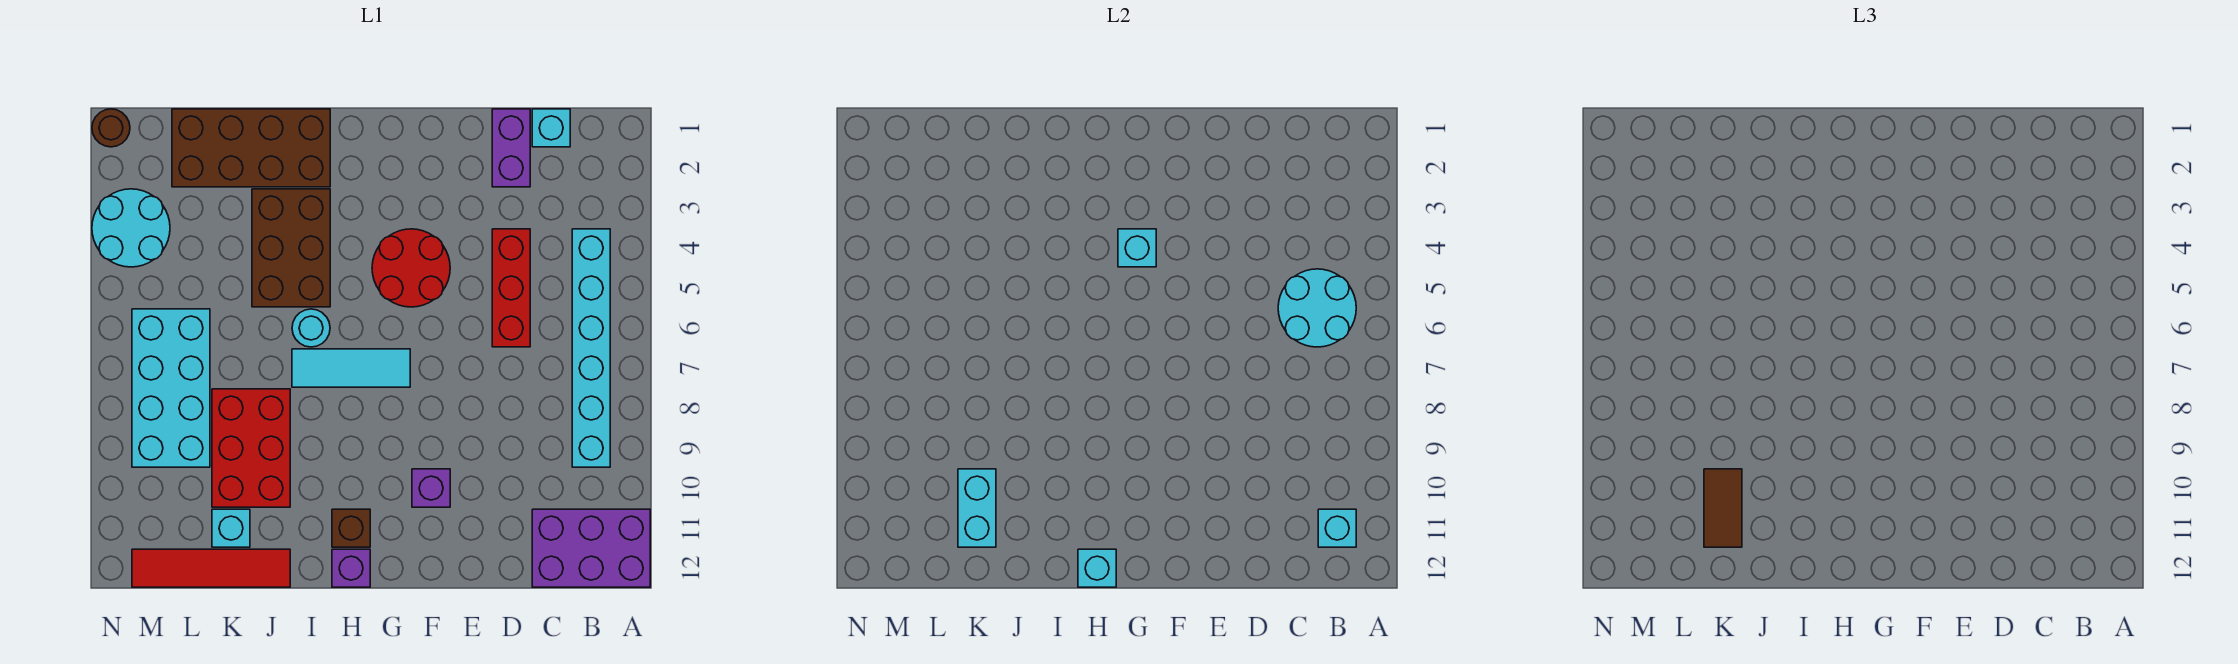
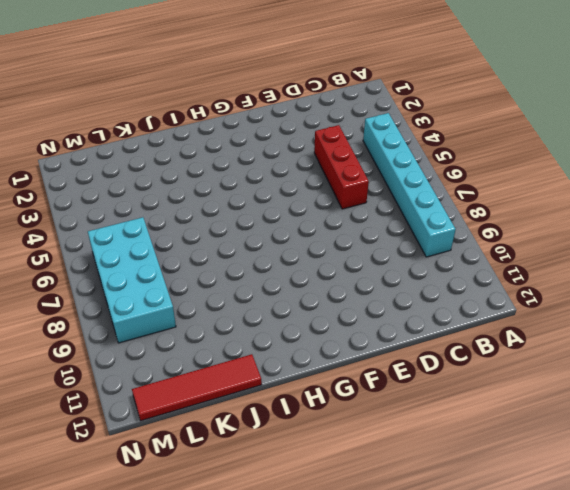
none -> purple 2x3 brick [532,509,650,587]
none -> cyan 1x1 brick [532,109,570,147]
none -> purple 1x2 brick [492,109,530,187]

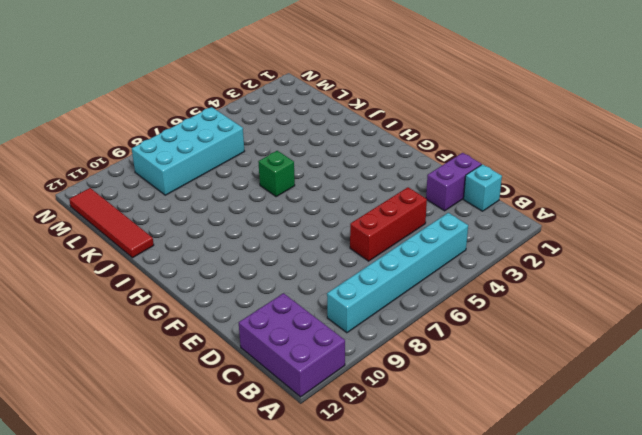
green 1x1 brick [258,151,295,196] -> cyan 1x1 round brick [292,309,330,347]
none -> red 2x2 round brick [372,229,450,307]
none -> purple 1x1 brick [412,469,450,507]
none -> cyan 1x3 tile [292,349,410,387]

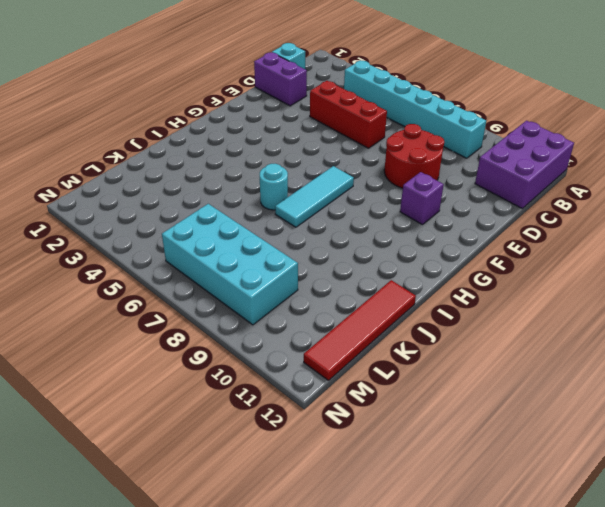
red 2x2 round brick [384,124,444,188] -> red 2x2 round brick moved to [372,229,450,307]
none -> brown 1x1 brick [332,509,370,547]
none -> purple 1x1 brick [332,549,370,587]
none -> brown 2x4 brick [172,109,330,187]

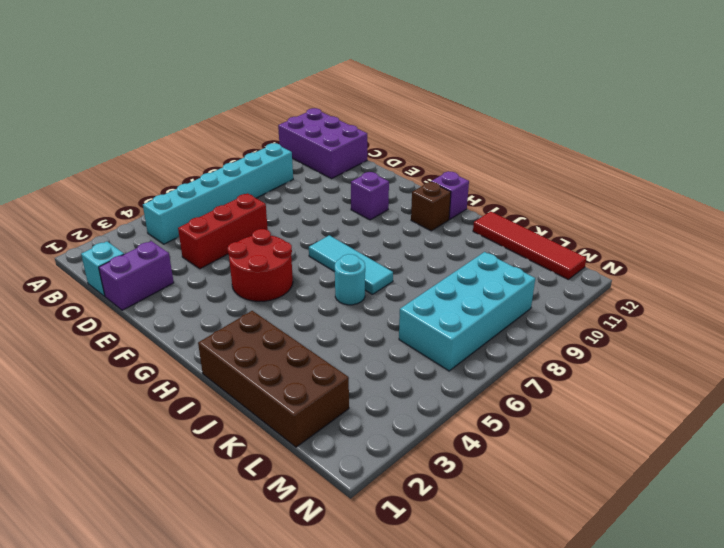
none -> brown 2x3 brick [252,189,330,307]
none -> red 2x3 brick [212,389,290,507]
none -> cyan 1x1 brick [212,509,250,547]

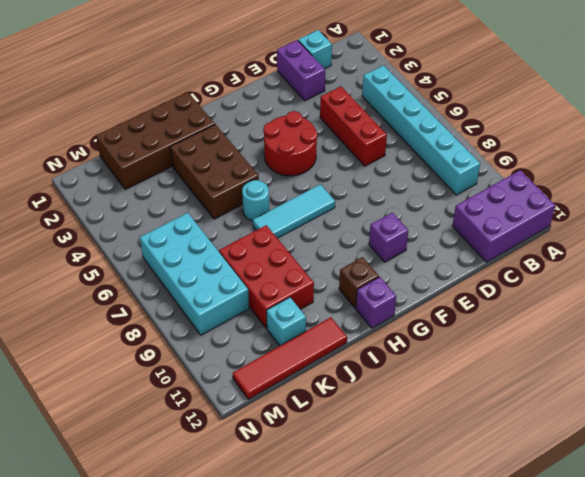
none -> cyan 2x2 round brick [92,189,170,267]
none -> brown 1x1 round brick [92,109,130,147]
none -> cyan 2x2 round brick [1278,269,1356,347]

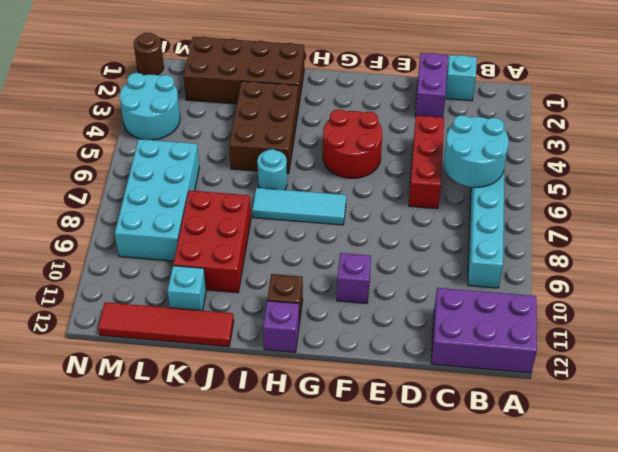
none -> cyan 1x1 brick [1318,509,1356,547]
none -> cyan 1x1 brick [1118,229,1156,267]
none -> cyan 1x1 brick [1078,549,1116,587]

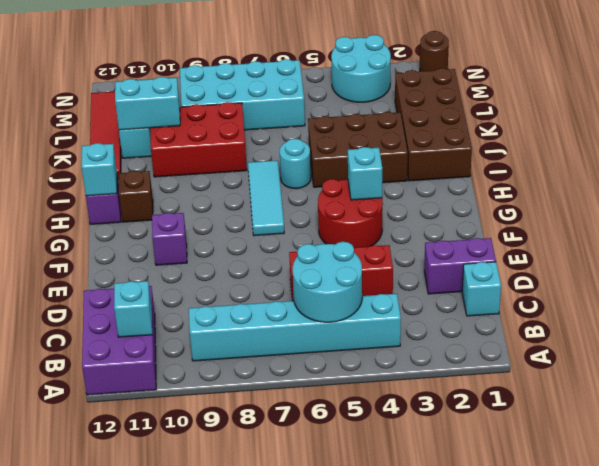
none -> brown 1x2 tile [1704,469,1742,547]

